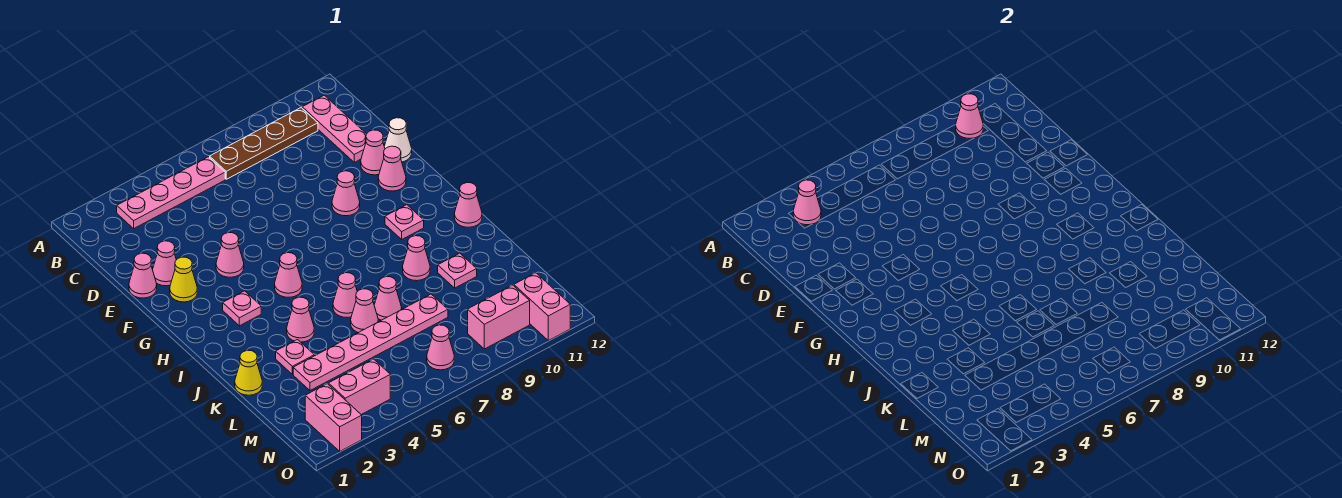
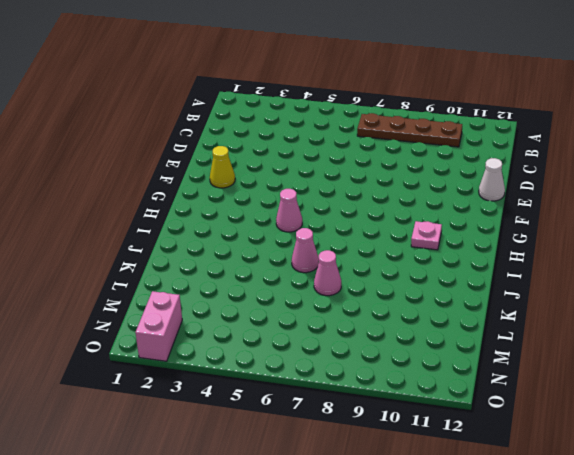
none -> pink 1x4 plate [117,157,225,228]
none -> pink 1x3 plate [302,95,366,162]
none -> pink 1x1 cone [129,253,157,298]
none -> pink 1x1 cone [153,241,176,286]

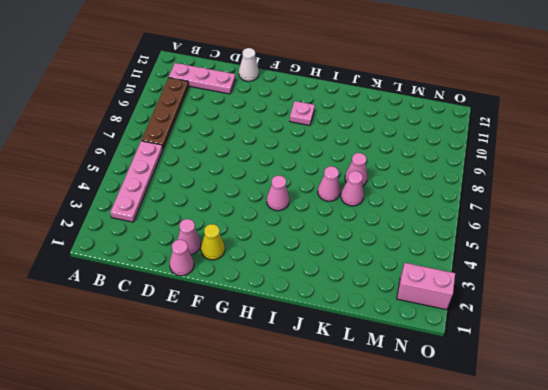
none -> pink 1x1 cone [361,130,385,175]
none -> pink 1x1 cone [216,233,244,277]
none -> pink 1x1 cone [332,171,360,216]
none -> pink 1x1 cone [378,146,406,191]

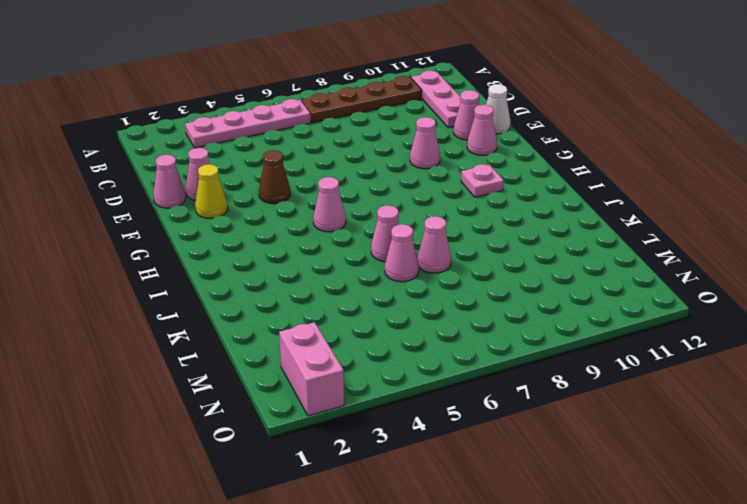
brown 1x1 cone [259,150,291,204] -> pink 1x1 cone [216,233,244,277]
none -> pink 1x1 plate [223,291,261,326]
none -> pink 1x1 cone [454,183,482,227]
none -> pink 1x1 cone [287,297,314,342]
none -> pink 1x1 cone [403,236,430,281]

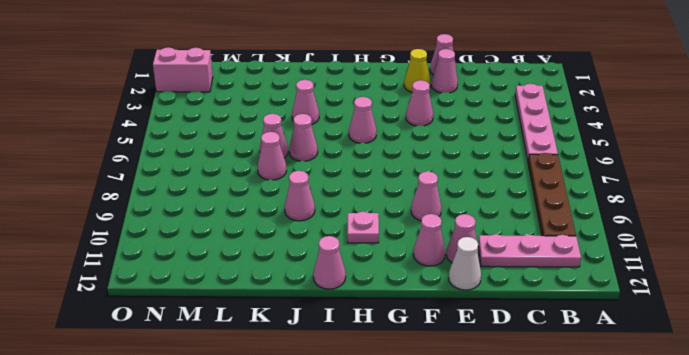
none -> pink 1x1 plate [223,291,261,326]
none -> yellow 1x1 cone [235,350,262,395]
none -> pink 1x1 plate [276,340,314,374]
none -> pink 1x1 plate [438,253,477,288]

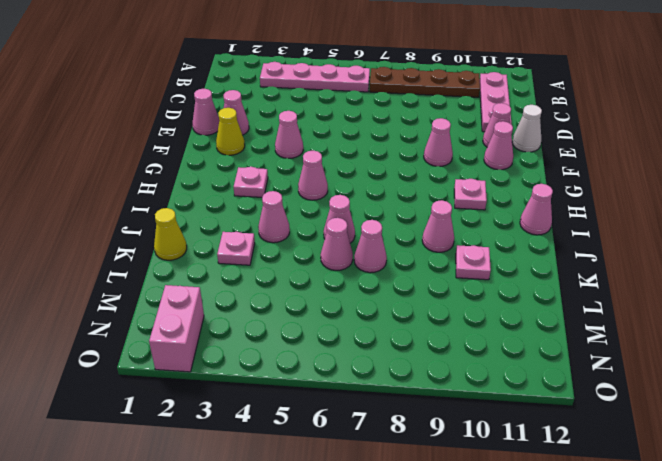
none -> pink 1x6 plate [293,294,448,390]
none -> pink 1x2 brick [328,359,390,415]
none -> pink 1x1 cone [427,325,454,370]
none -> pink 1x2 brick [468,285,530,349]

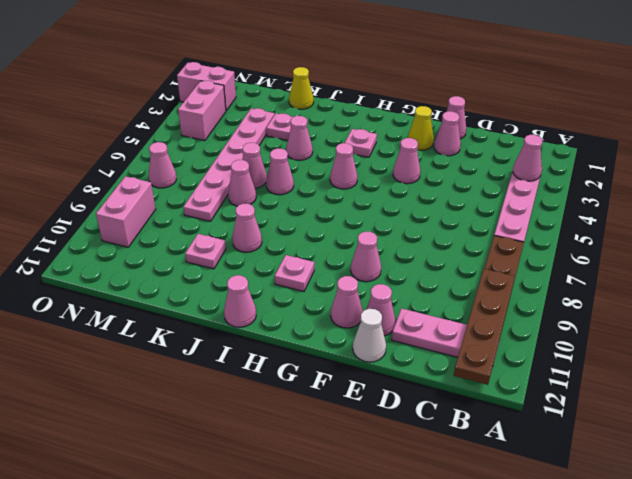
brown 1x4 plate [454,269,515,385] -> pink 1x1 cone [956,94,983,139]
none -> pink 1x2 brick [514,273,570,341]

